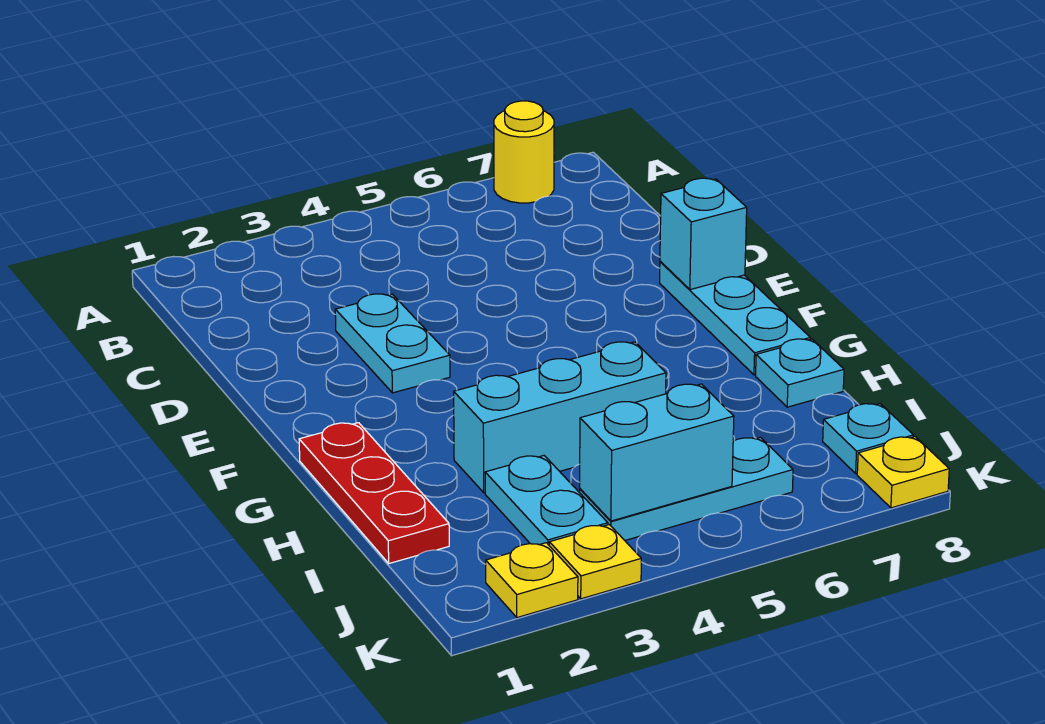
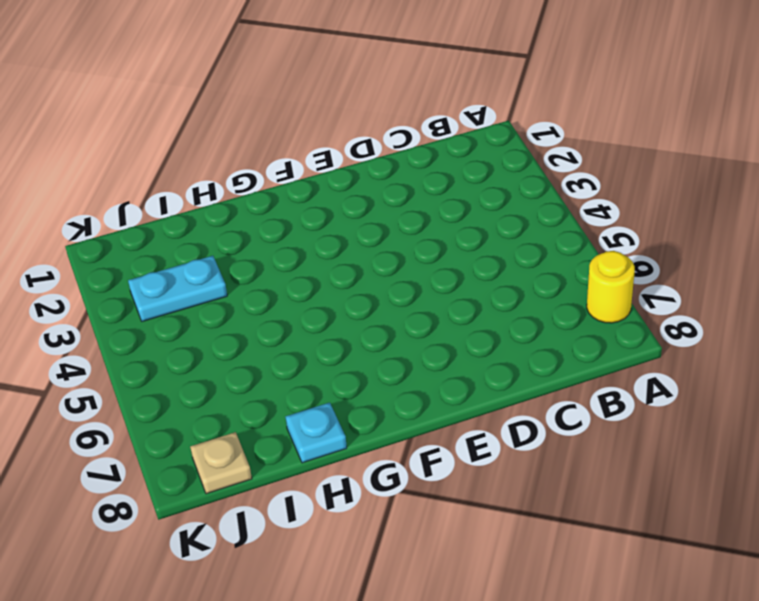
tan 1x1 plate [190,432,252,494] -> cyan 1x1 plate [823,404,914,474]
none -> cyan 1x2 plate [335,294,450,393]
none -> cyan 1x3 plate [660,261,810,375]
none -> red 1x3 plate [299,423,449,563]

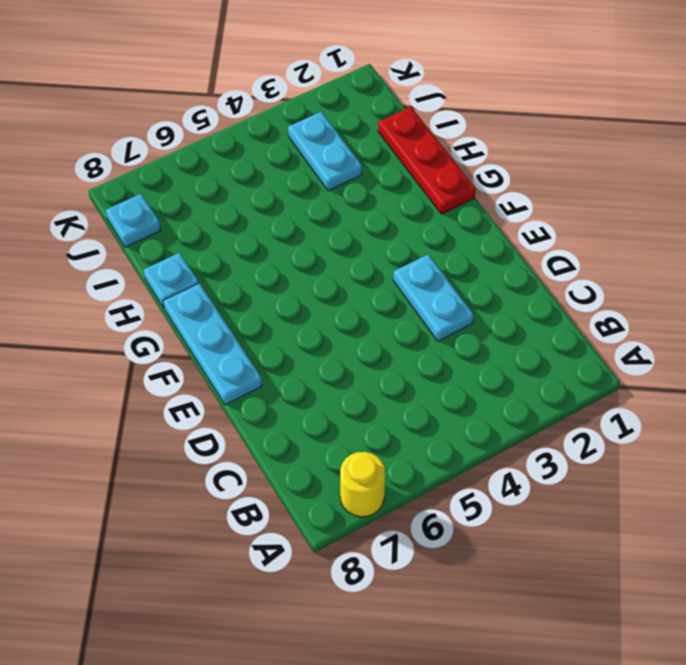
none -> cyan 1x3 brick [454,342,666,493]
none -> cyan 1x3 plate [580,437,793,540]
none -> yellow 1x1 plate [486,543,578,618]

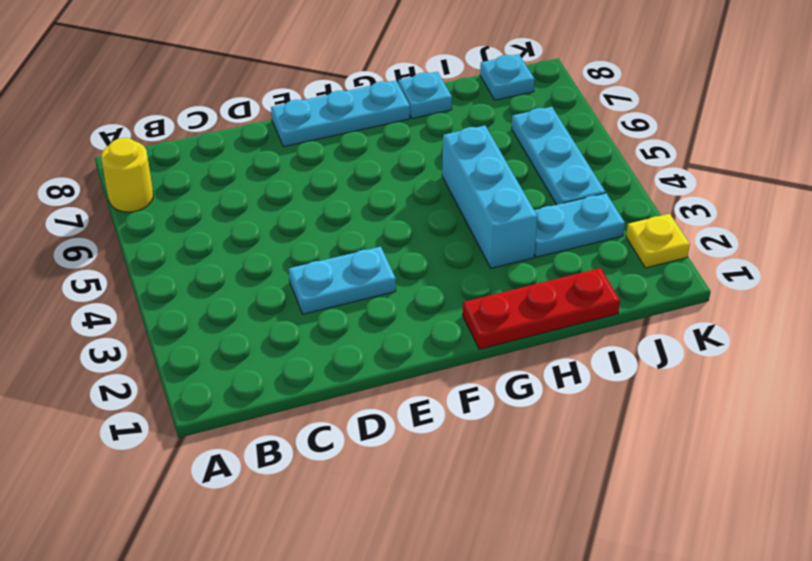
none -> yellow 1x1 plate [549,525,641,599]
none -> yellow 1x1 plate [857,437,949,508]
none -> cyan 1x1 brick [660,178,747,290]

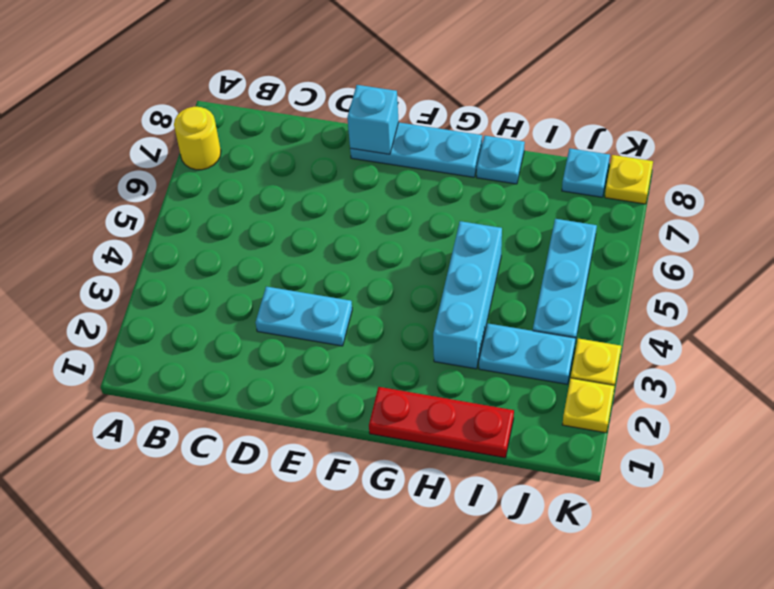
none -> cyan 1x2 brick [580,384,734,521]

